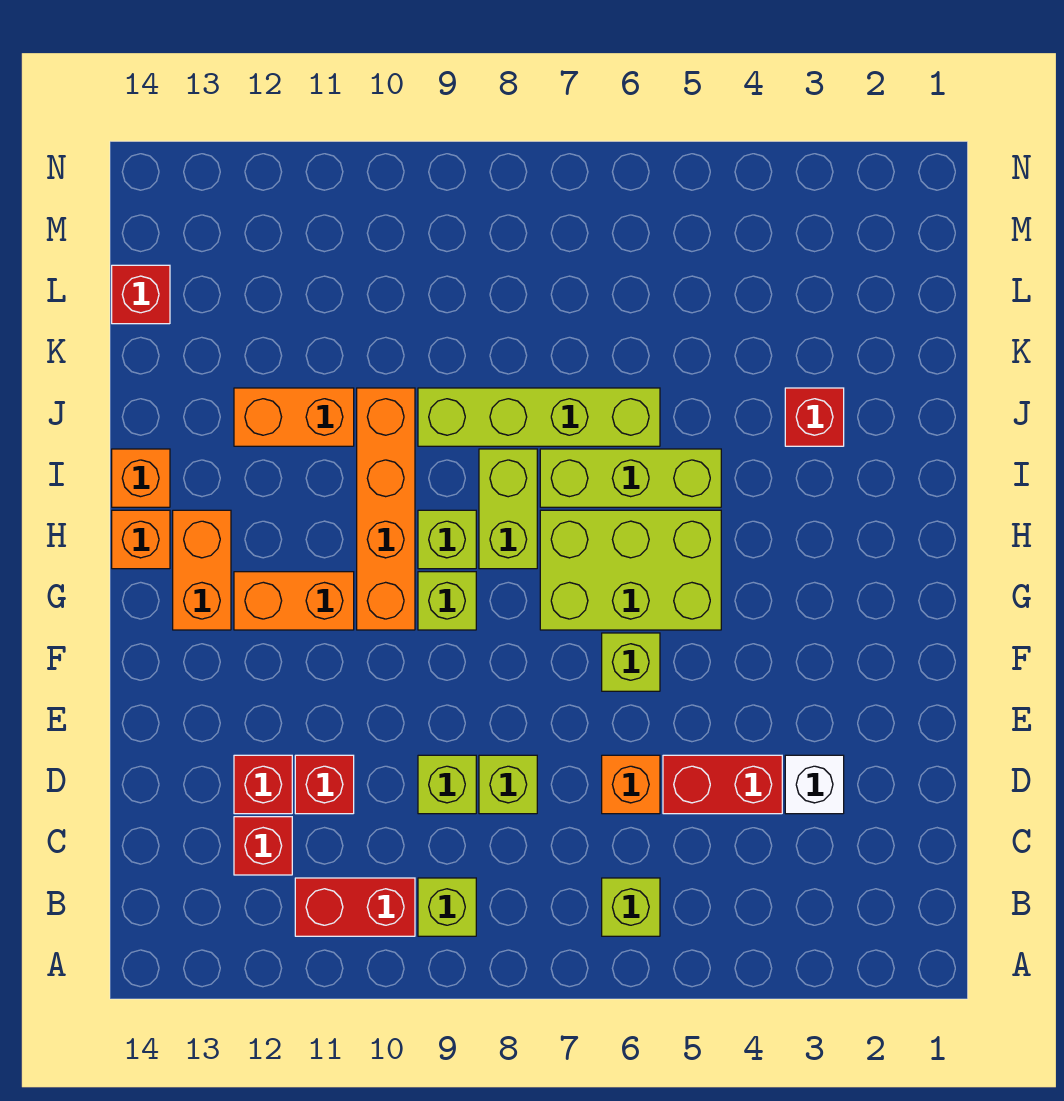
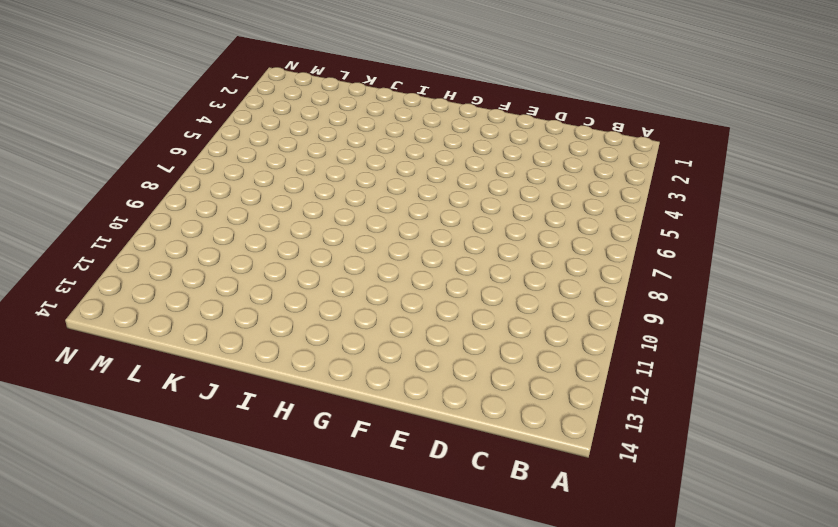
none -> lime 1x1 brick [602,878,660,936]
none -> lime 1x1 brick [418,878,476,936]
none -> red 1x2 brick [295,878,415,936]

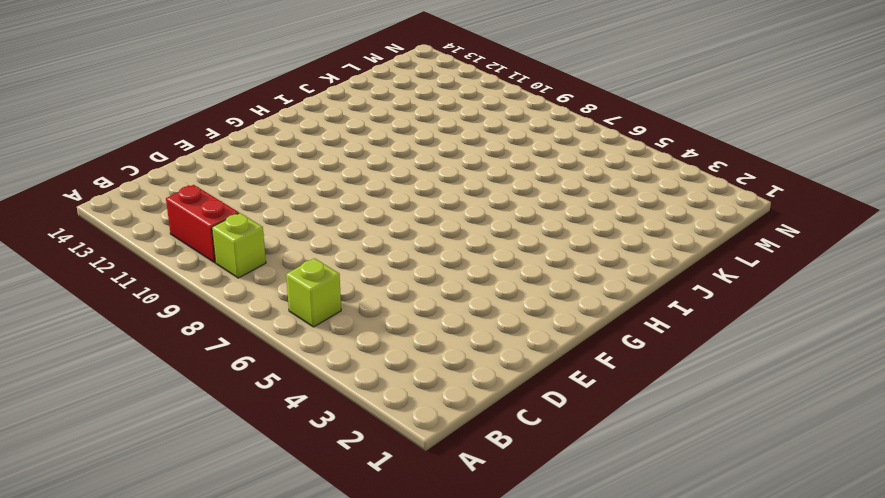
none -> red 1x1 brick [234,817,292,875]
none -> white 1x1 brick [785,755,844,814]
none -> red 1x2 brick [663,755,782,814]

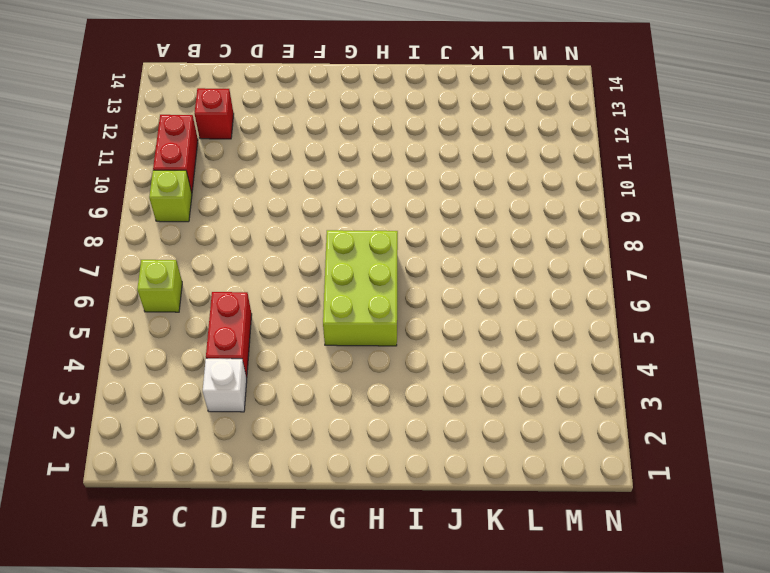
none -> orange 1x1 brick [602,755,660,814]
none -> lime 1x1 brick [479,755,537,814]
none -> lime 1x1 brick [418,755,476,814]

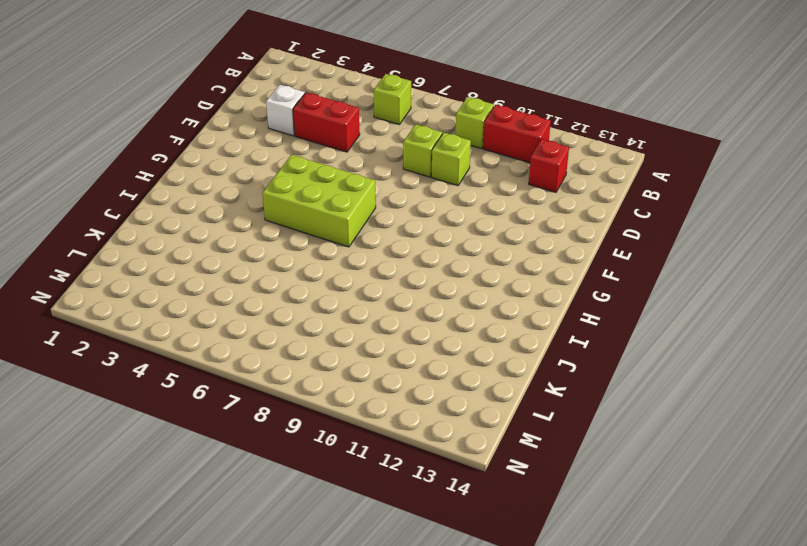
none -> orange 1x1 brick [602,755,660,814]
none -> red 1x1 brick [295,755,354,814]
none -> red 1x1 brick [234,755,292,814]

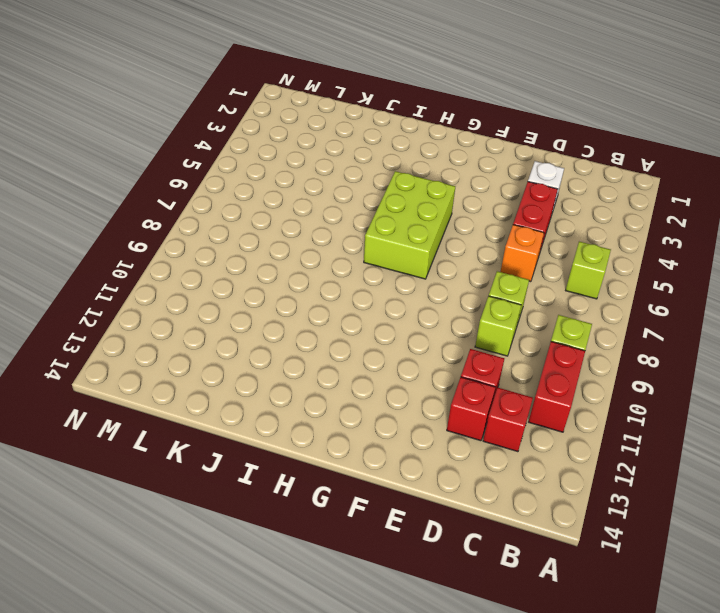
none -> lime 1x1 brick [602,633,660,691]
none -> lime 1x1 brick [418,572,476,630]
none -> orange 1x4 brick [357,388,415,630]

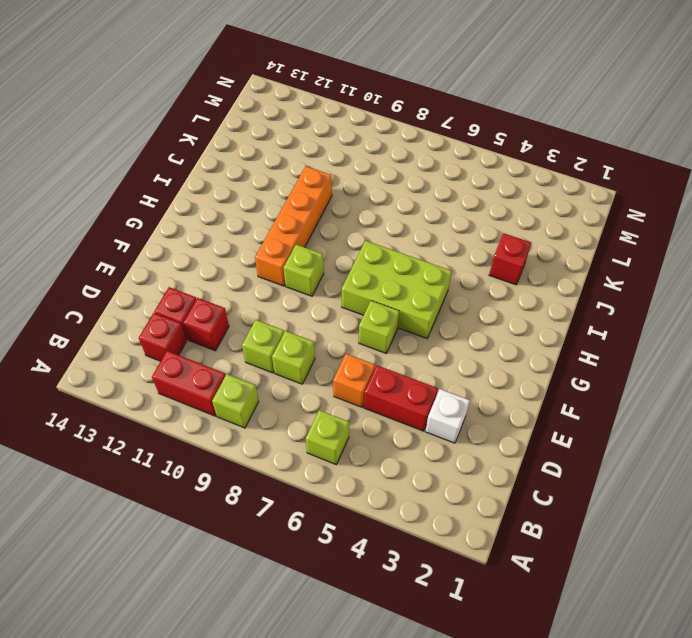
none -> orange 1x2 brick [234,572,354,630]
none -> orange 1x2 brick [173,510,231,630]
none -> lime 1x2 brick [479,449,537,569]

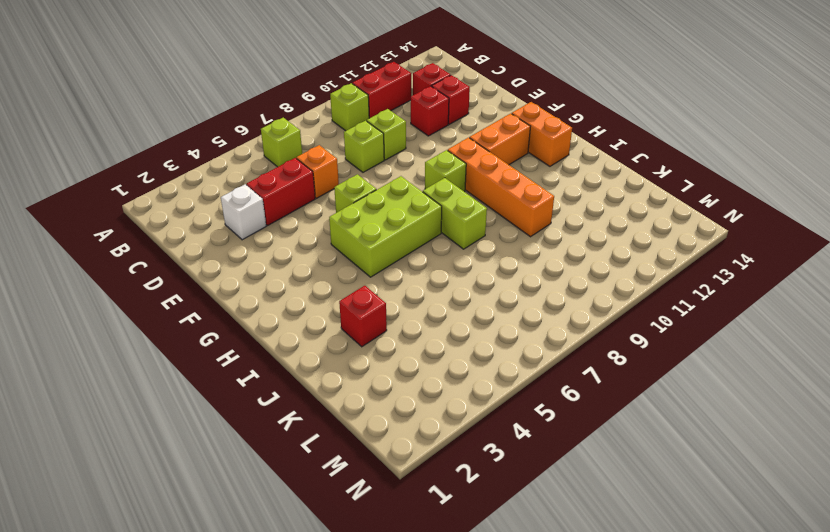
none -> lime 1x1 brick [418,510,476,569]
none -> orange 1x1 brick [112,510,170,569]
none -> lime 1x3 brick [540,449,721,507]

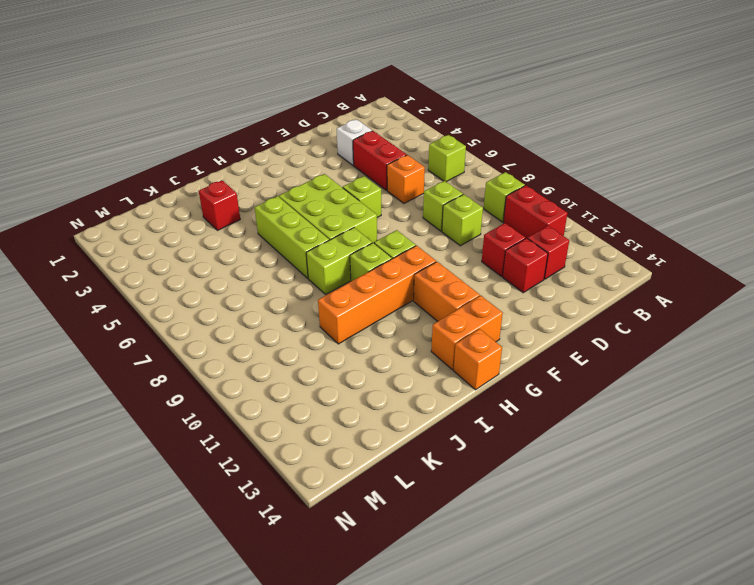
none -> orange 1x1 brick [112,449,170,507]
none -> lime 1x4 brick [418,388,660,446]
none -> orange 1x2 brick [234,388,354,446]

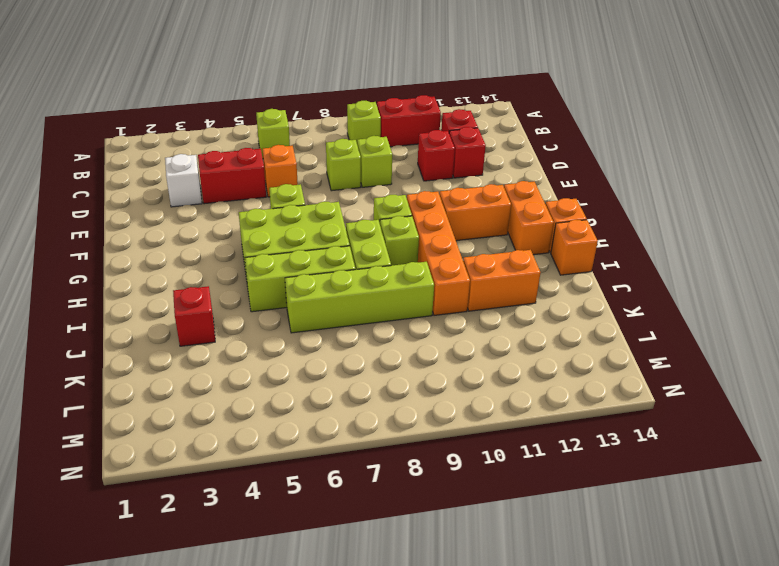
none -> red 1x1 brick [112,265,170,324]

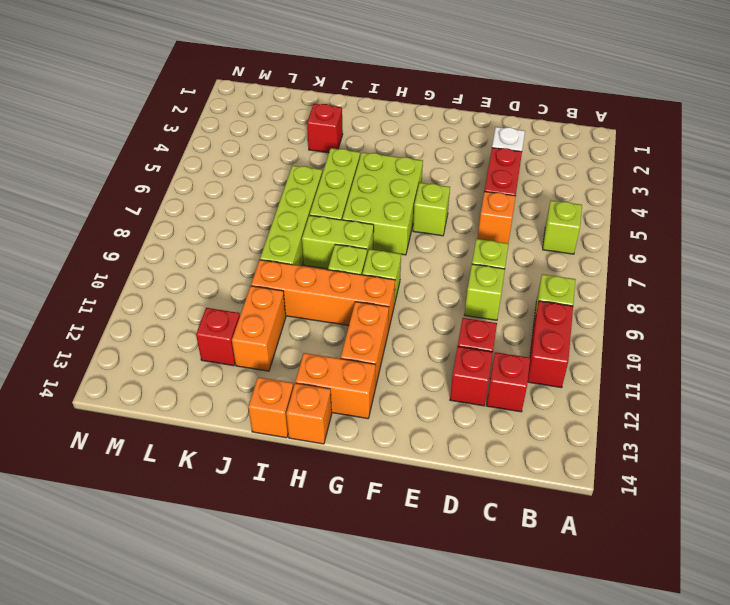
red 1x1 brick [196,308,240,366] -> red 1x1 brick moved to [112,265,170,324]

